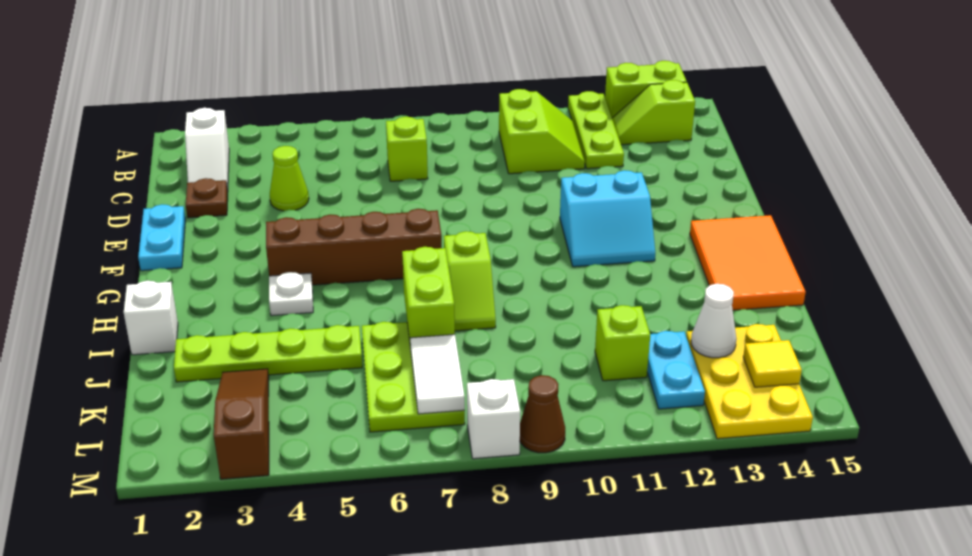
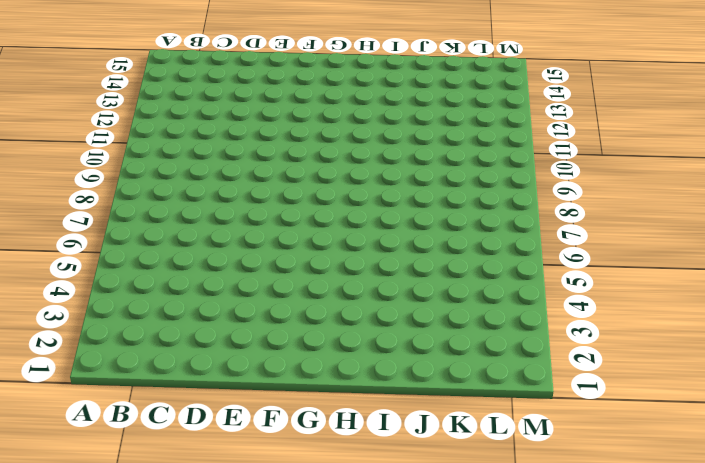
none -> lime 1x3 plate [568,91,624,169]
none -> lime 1x2 brick [605,61,687,118]
none -> white 1x2 slope [185,108,229,191]

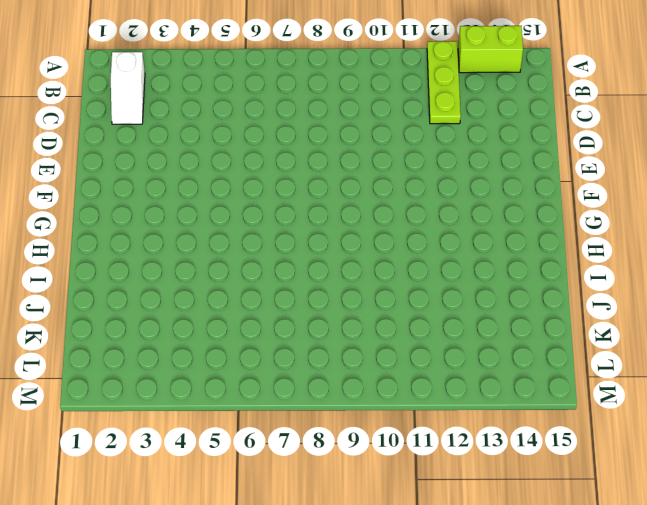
none -> lime 2x2 slope [499,89,585,174]
none -> lime 1x2 slope [612,80,695,145]
none -> lime 1x1 brick [386,117,428,181]

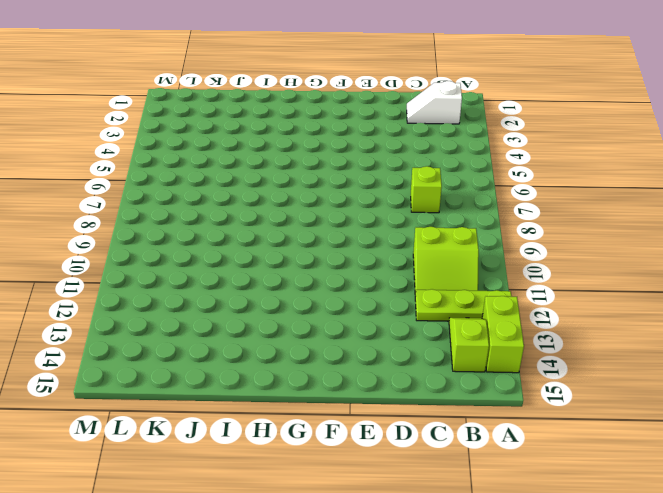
none -> brown 1x1 plate [186,178,228,218]
none -> lime 1x1 cone [270,146,309,211]
none -> cyan 1x2 plate [138,204,185,271]

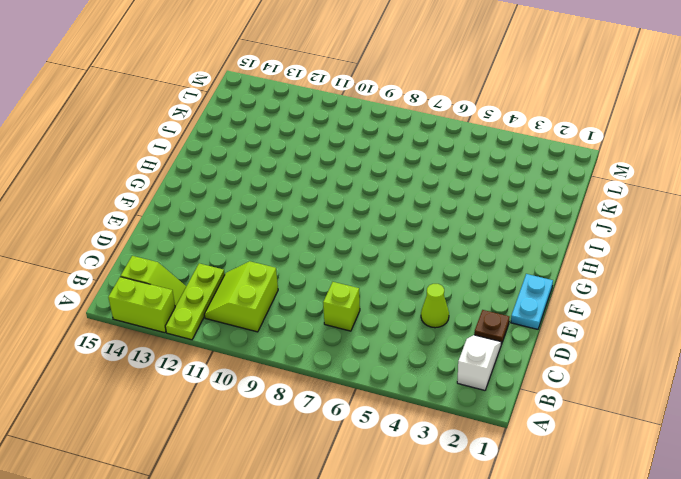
none -> cyan 2x2 slope [560,170,655,267]
none -> brown 1x4 brick [266,209,442,285]
none -> orange 2x3 tile [690,215,806,310]

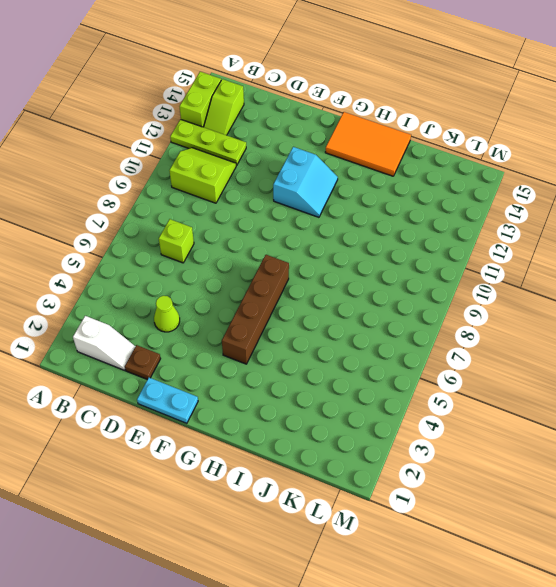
none -> white 1x1 plate [269,272,313,316]
none -> lime 1x2 slope [444,231,496,331]
none -> white 1x1 brick [124,281,178,355]

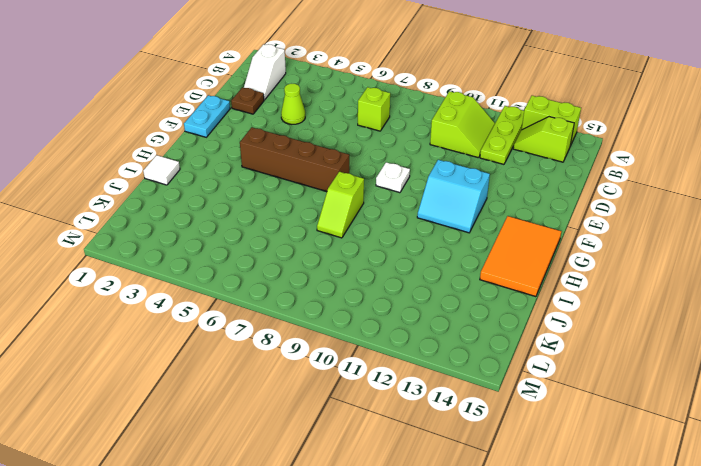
white 1x1 plate [376,162,410,193] -> white 1x1 plate moved to [269,272,313,316]
white 1x1 tile [143,155,180,185] -> white 1x1 brick [124,281,178,355]
none -> lime 1x4 plate [174,325,362,382]
none -> lime 2x3 plate [362,322,465,432]
none -> brown 1x3 slope [214,369,269,479]

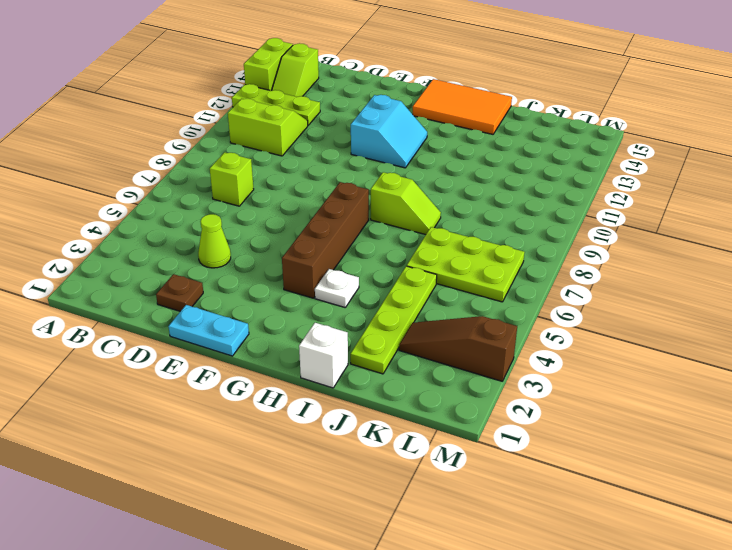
none -> white 1x2 slope [185,108,229,191]
none -> lime 1x1 brick [595,305,650,381]
none -> cyan 1x2 plate [647,331,705,409]

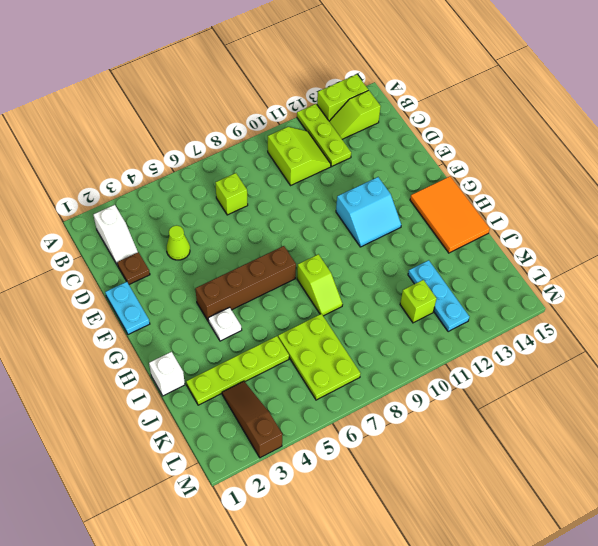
cyan 1x3 plate [408,260,469,332] -> cyan 1x2 plate [647,331,705,409]
none -> yellow 2x3 plate [686,324,813,439]
none -> white 1x1 brick [467,379,520,459]
none -> brown 1x1 cone [520,375,565,453]

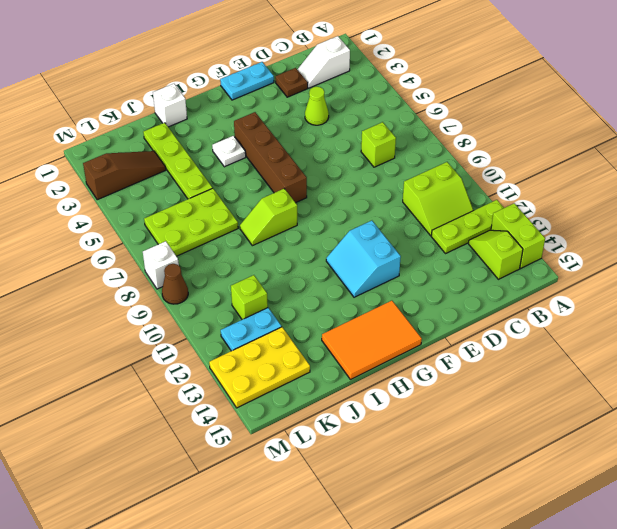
none -> lime 1x2 brick [402,247,455,349]
none -> white 1x2 tile [410,334,465,414]
none -> white 1x1 cone [691,284,736,358]

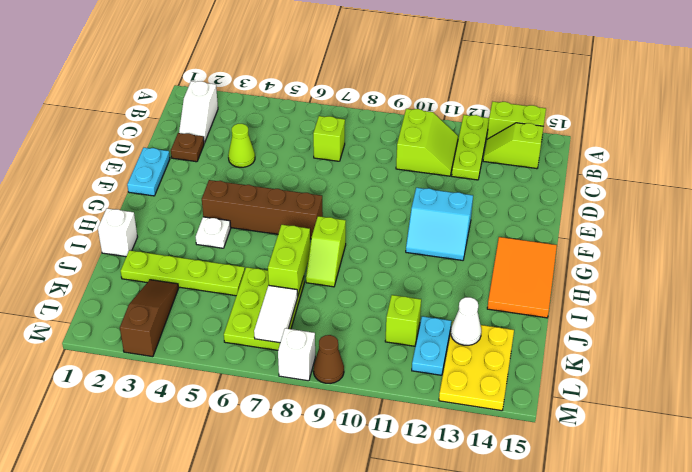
none -> yellow 1x1 tile [743,340,802,387]

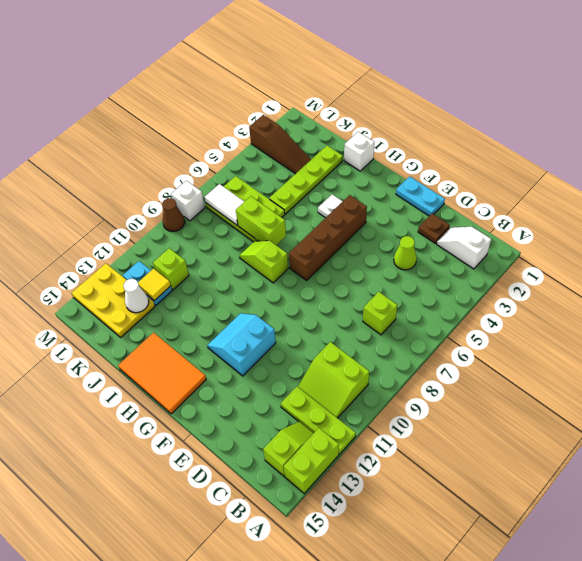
yellow 1x1 tile [138,269,171,301] -> yellow 1x1 tile moved to [743,340,802,387]

